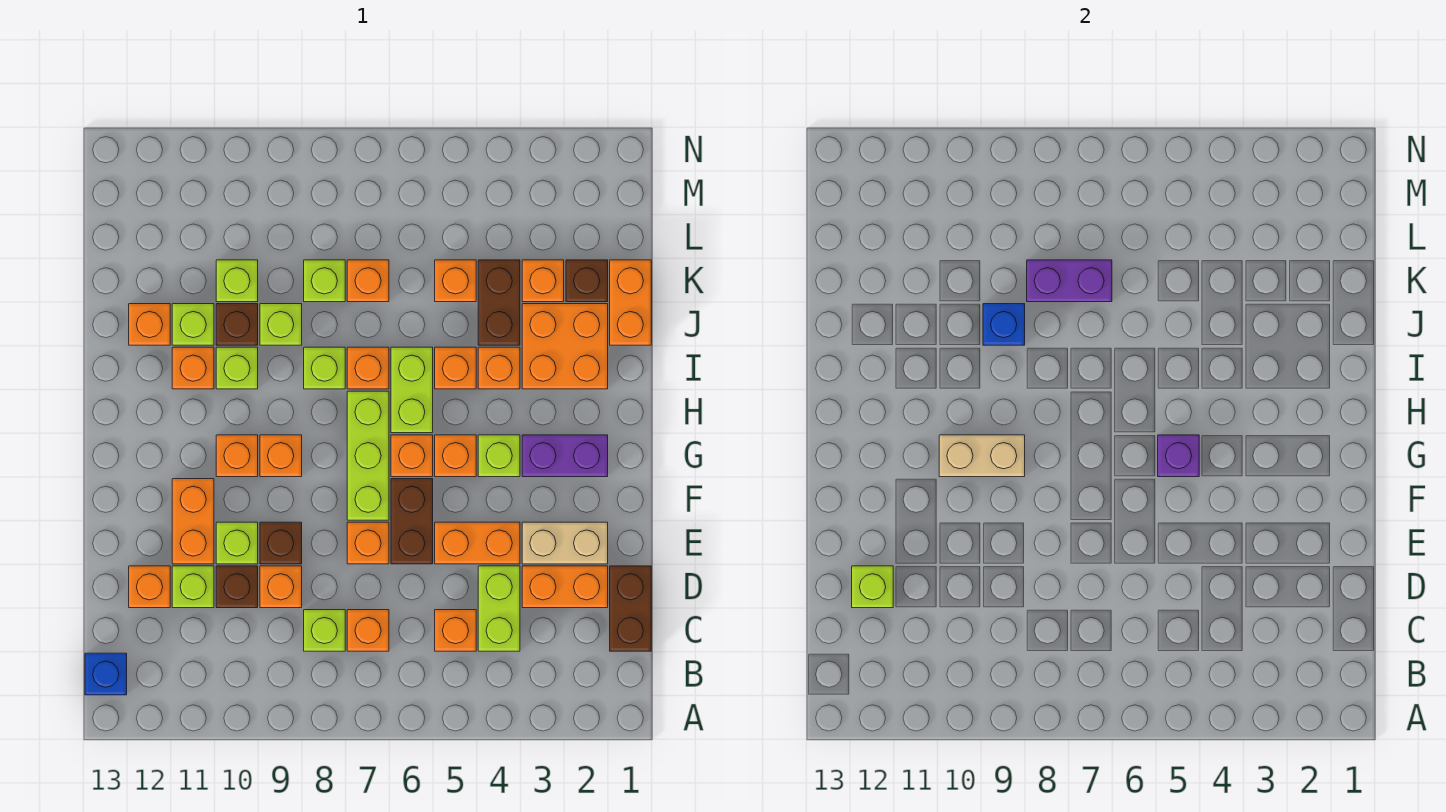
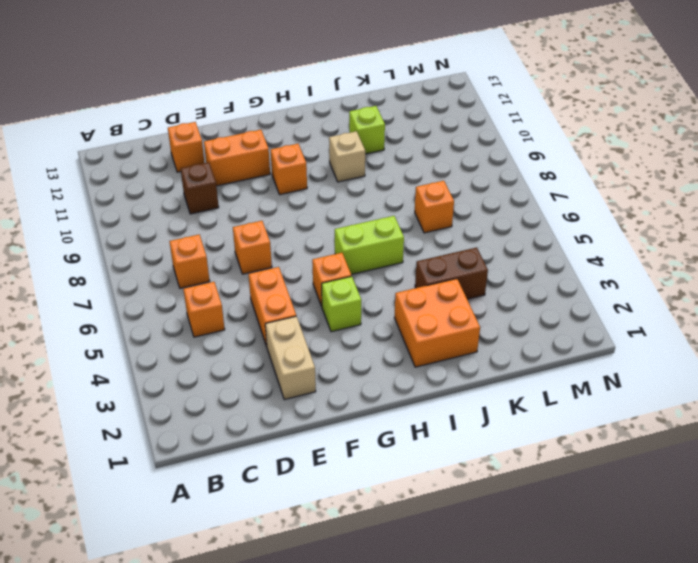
tan 1x1 brick [329,131,365,182] -> lime 1x1 brick [216,347,258,389]
none -> blue 1x1 brick [85,653,127,695]
none -> brown 1x2 brick [610,566,651,651]
none -> lime 1x2 brick [478,566,520,651]
none -> lime 1x1 brick [304,610,345,651]

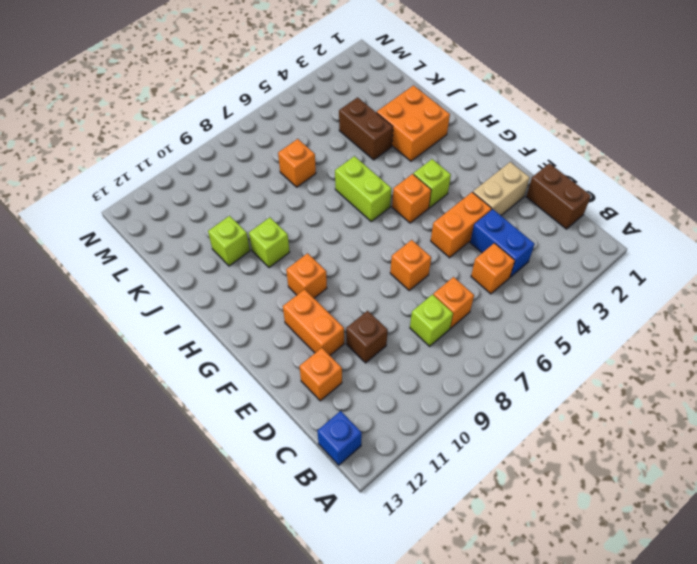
blue 1x2 brick [470,209,534,277] -> lime 1x2 brick [478,566,520,651]
none -> orange 1x2 brick [522,566,608,608]
none -> orange 1x1 brick [260,566,302,608]
none -> lime 1x1 brick [172,566,214,608]
none -> brown 1x2 brick [391,479,433,564]

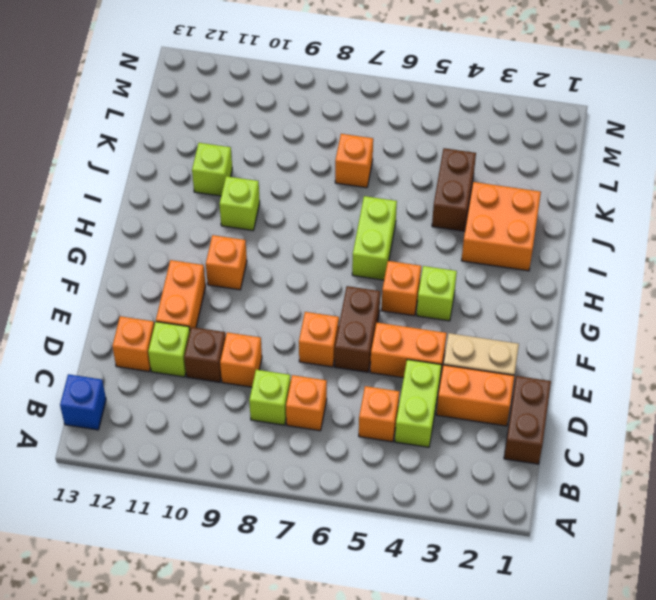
none -> brown 1x1 brick [260,522,302,564]
none -> lime 1x1 brick [216,522,258,564]
none -> lime 1x3 brick [347,391,389,520]
none -> purple 1x2 brick [522,435,608,477]

